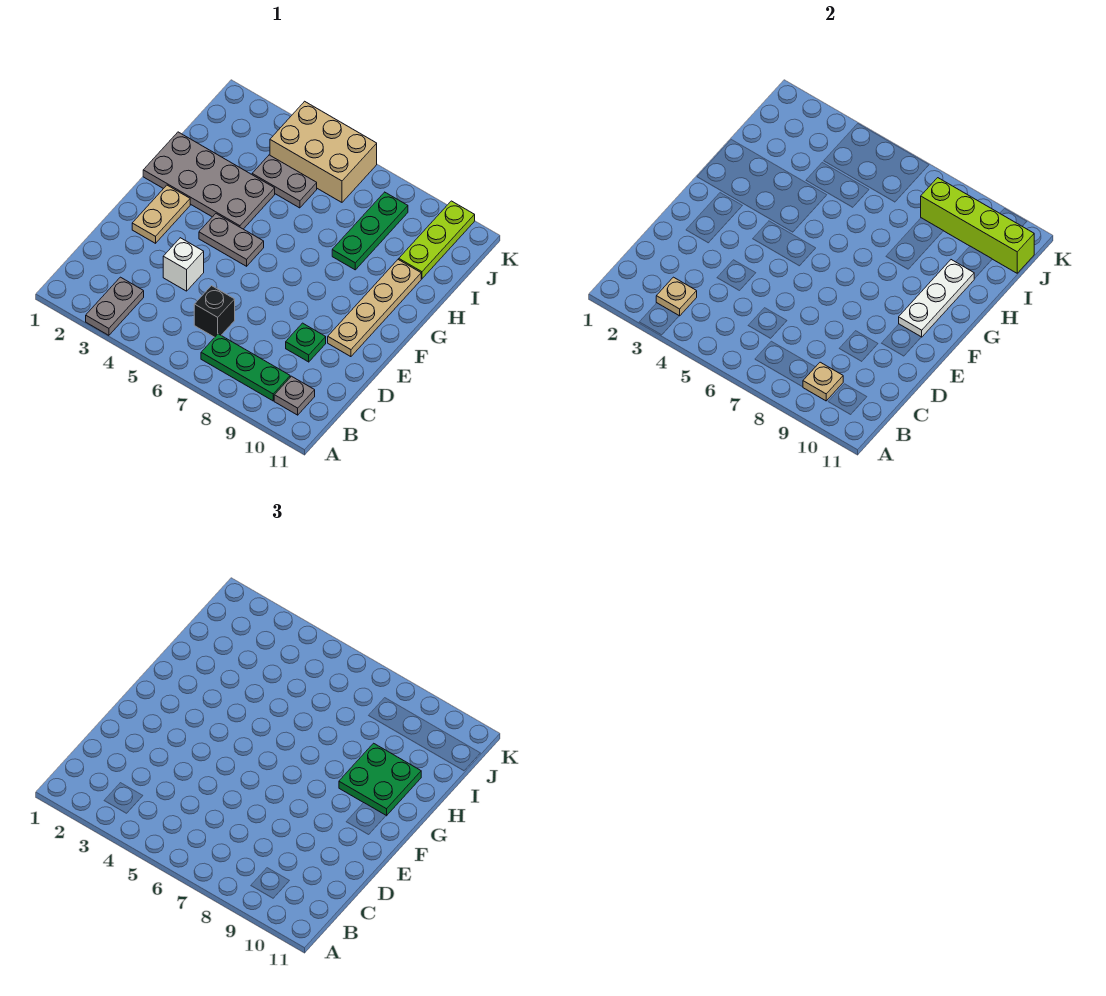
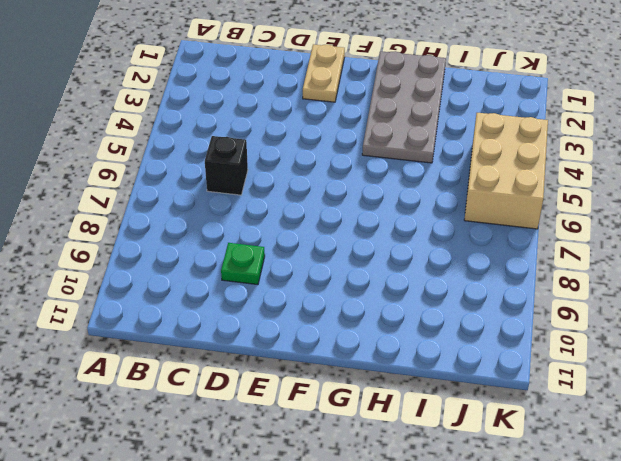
tan 1x2 plate [303,44,345,102] -> tan 1x2 plate turned to [132,185,190,243]
none -> grey 1x2 plate [86,277,144,335]
none -> green 1x3 plate [201,334,290,401]
none -> grey 1x1 plate [274,376,315,415]

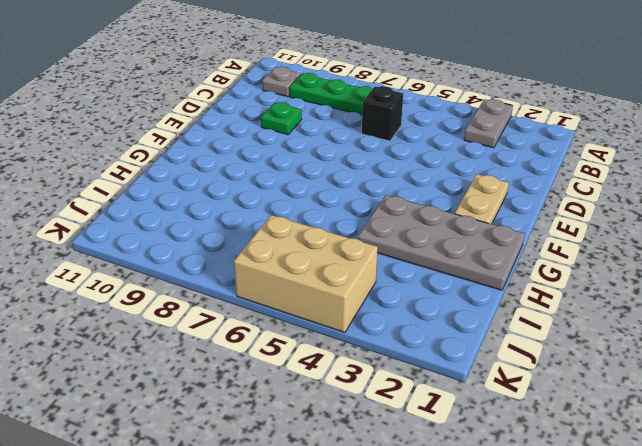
none -> white 1x1 brick [163,238,204,291]
none -> tan 1x4 plate [328,259,421,357]
none -> grey 1x2 plate [199,214,264,266]

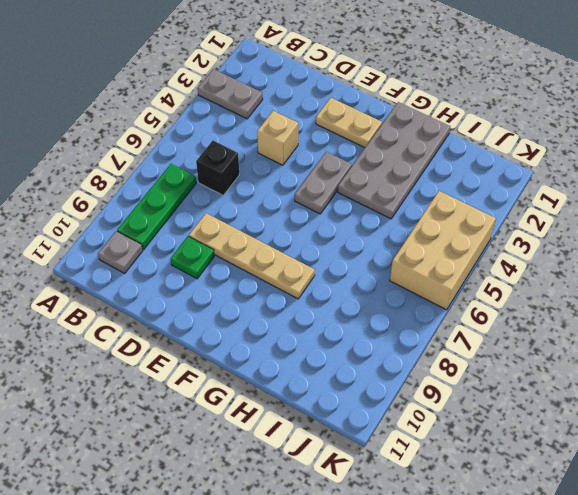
tan 1x1 brick [257,111,298,165] -> white 1x1 brick [163,238,204,291]
tan 1x4 plate [189,213,315,299] -> tan 1x4 plate moved to [328,259,421,357]
none -> green 1x3 plate [332,192,408,270]
none -> grey 1x2 plate [252,155,317,208]
none -> lime 1x3 plate [399,201,475,279]

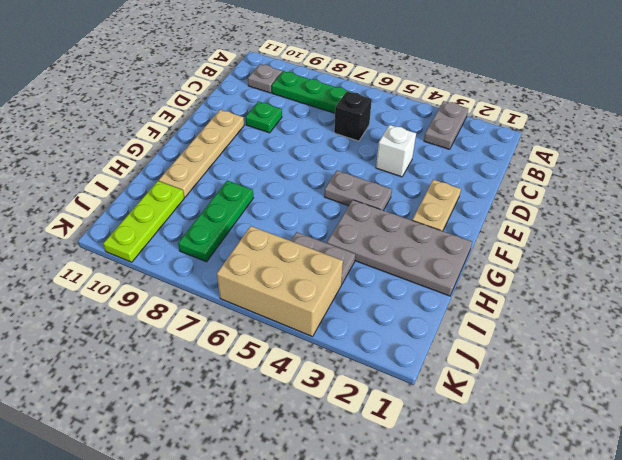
none -> tan 1x1 plate [656,277,697,316]
none -> tan 1x1 plate [803,362,843,401]
none -> white 1x3 plate [899,260,974,337]

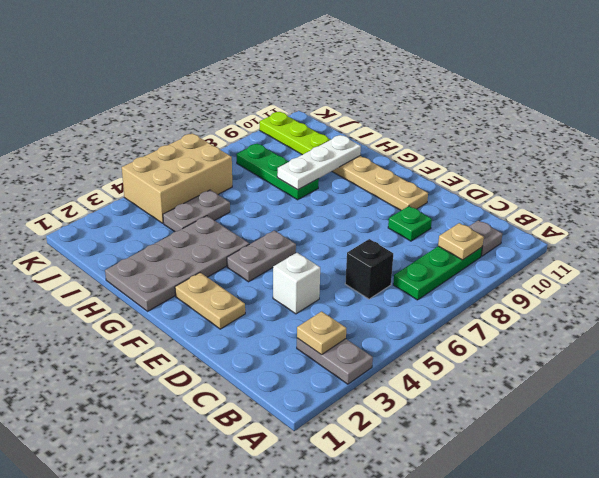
white 1x3 plate [277,135,361,190] -> white 1x3 plate turned to [899,260,974,337]
none -> lime 1x4 brick [921,178,1034,273]
none -> green 2x2 plate [339,743,421,816]

